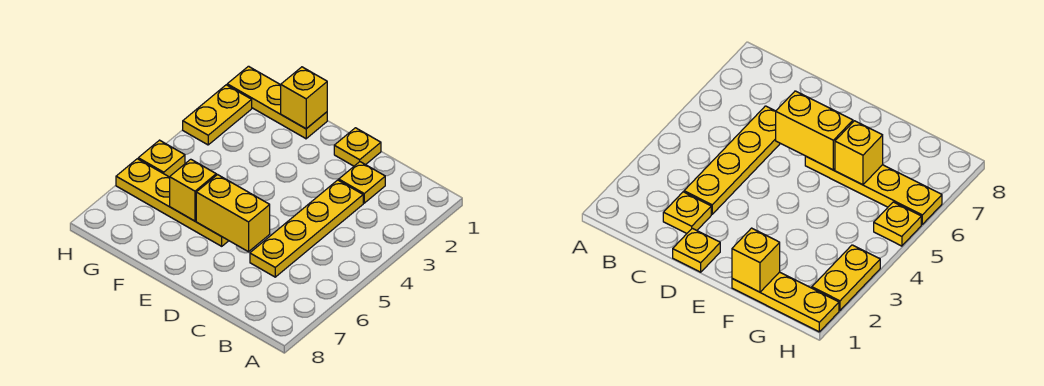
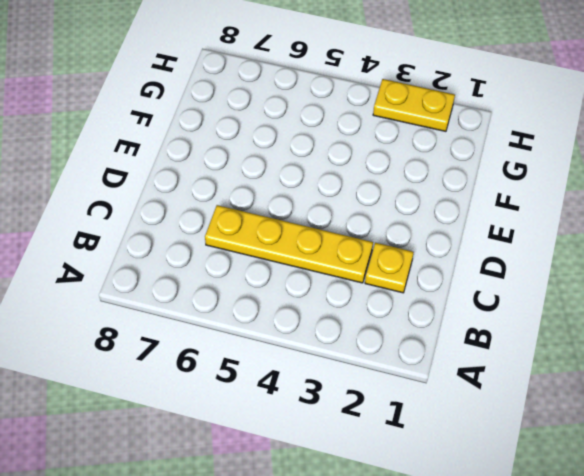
none -> yellow 1x1 plate [334,128,381,166]
none -> yellow 1x4 plate [116,159,229,246]

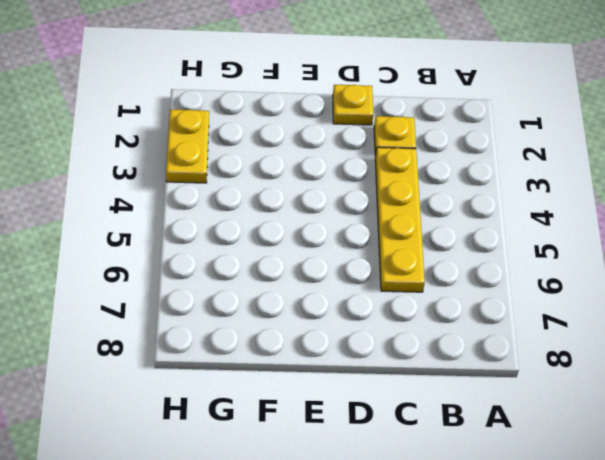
none -> yellow 1x4 plate [116,159,229,246]
none -> yellow 1x3 plate [227,66,327,139]

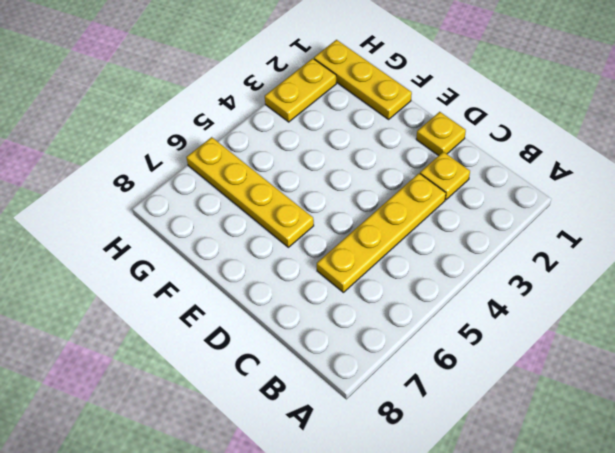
none -> yellow 1x1 plate [138,140,185,177]
none -> yellow 1x2 brick [196,175,270,252]

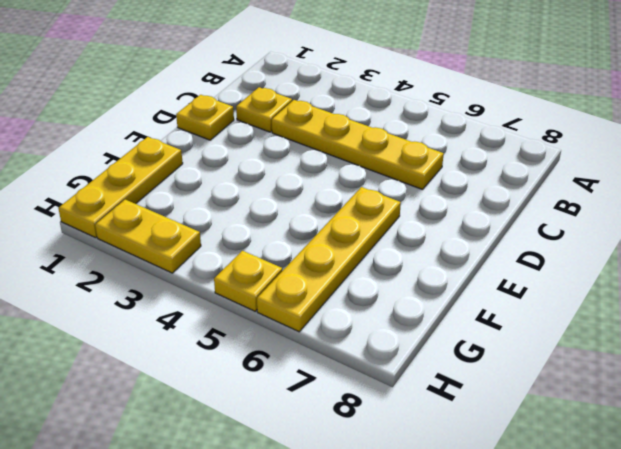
none -> yellow 1x2 brick [196,175,270,252]
none -> yellow 1x1 brick [281,67,327,129]

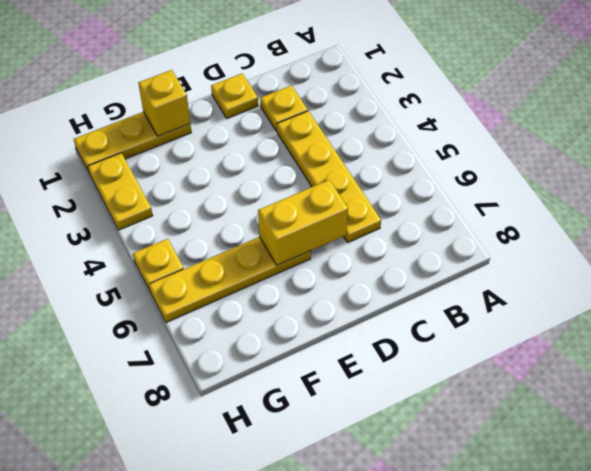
none -> yellow 1x1 brick [170,159,216,221]

